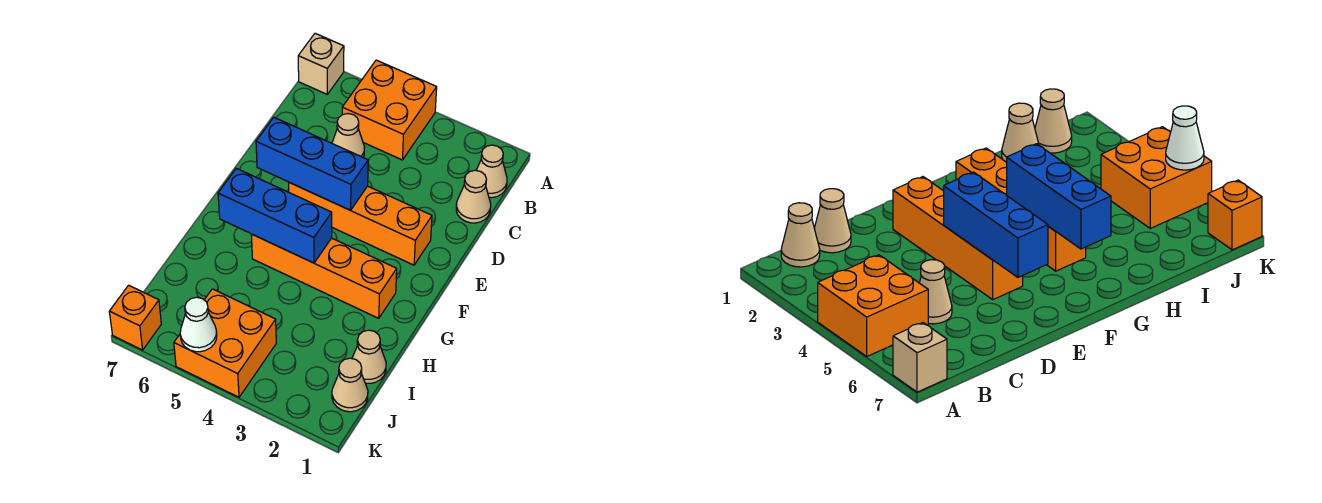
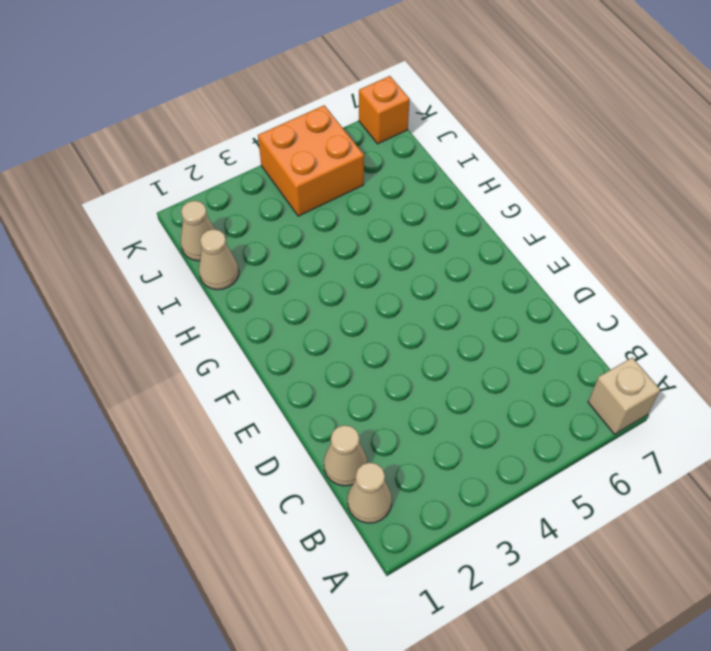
none -> orange 2x2 brick [342,60,437,160]
none -> tan 1x1 cone [332,114,364,157]
none -> orange 1x4 brick [289,183,432,265]

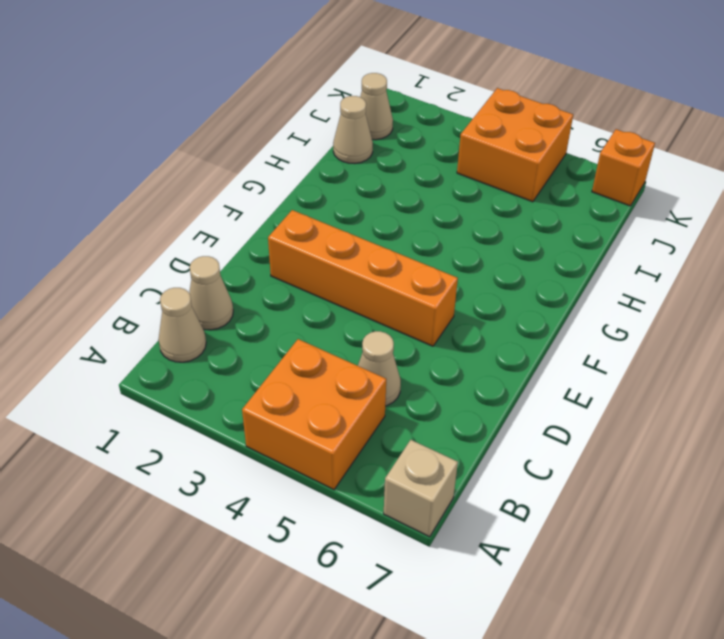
none -> orange 1x4 brick [251,234,397,318]
none -> blue 1x3 brick [256,118,368,210]
none -> blue 1x3 brick [218,168,332,263]

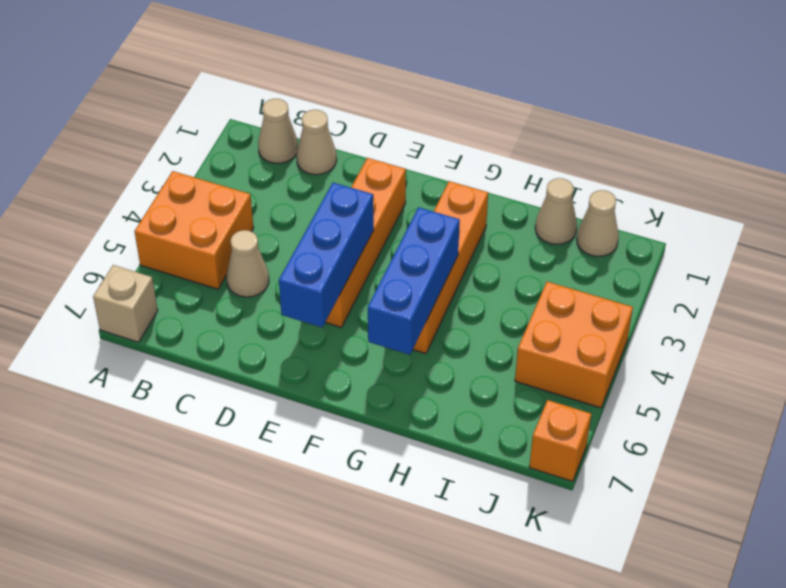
none -> white 1x1 cone [180,297,217,352]

